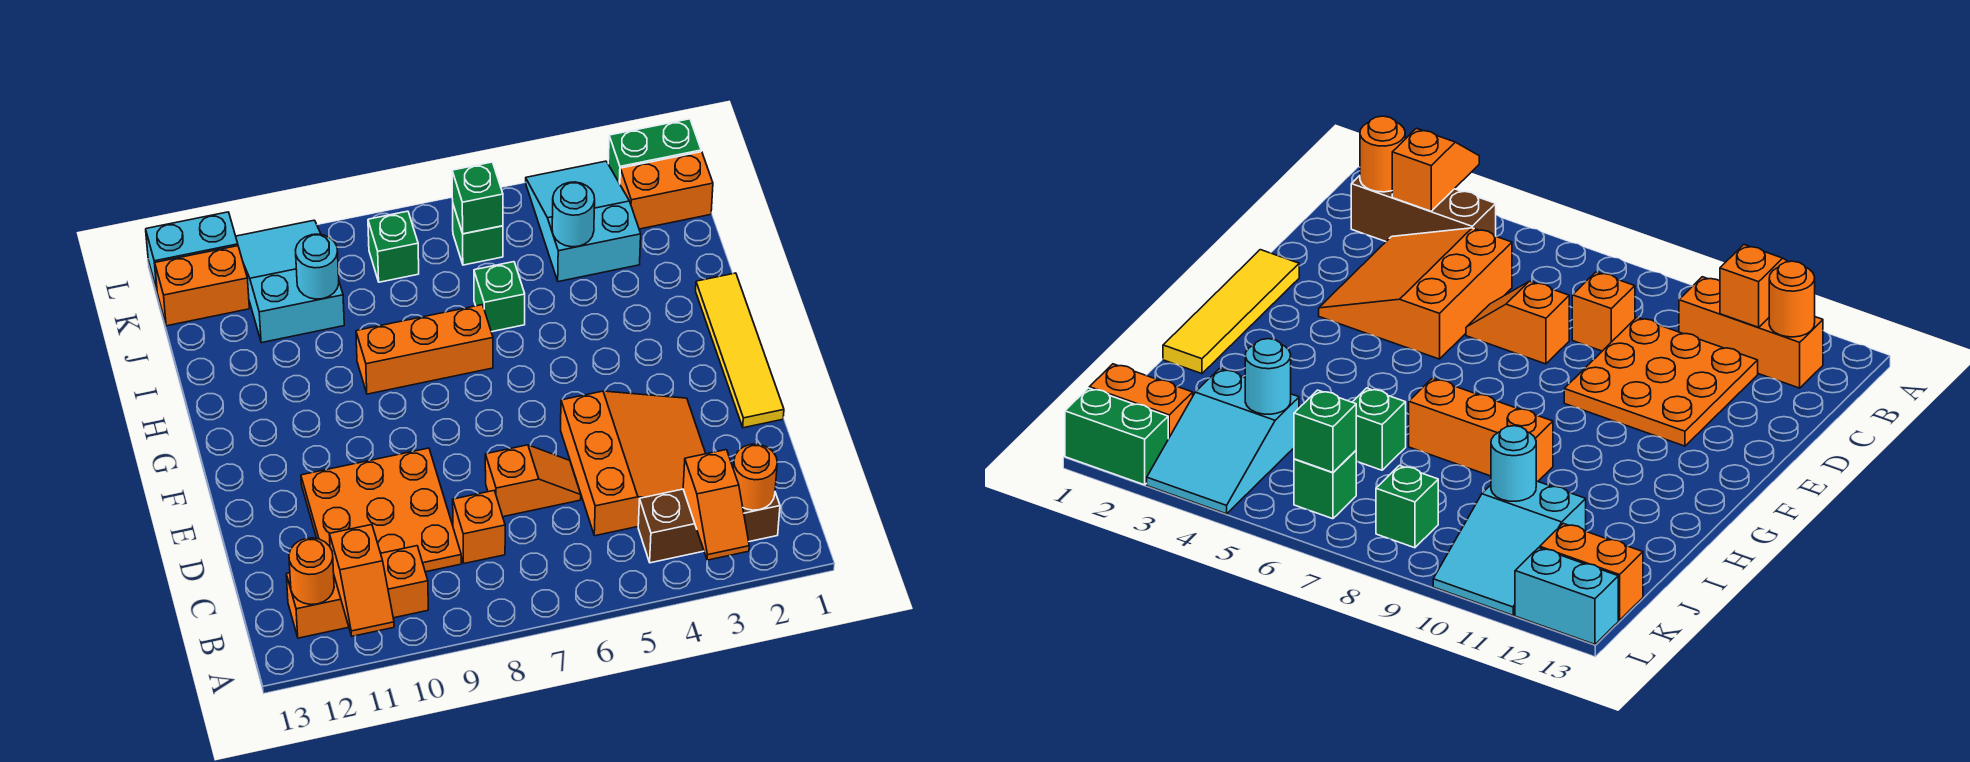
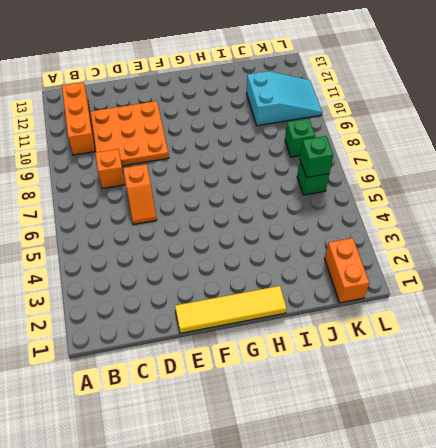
none -> brown 1x3 brick [638,489,780,563]
none -> orange 3x3 slope [561,391,706,536]
none -> orange 1x3 brick [356,305,493,394]

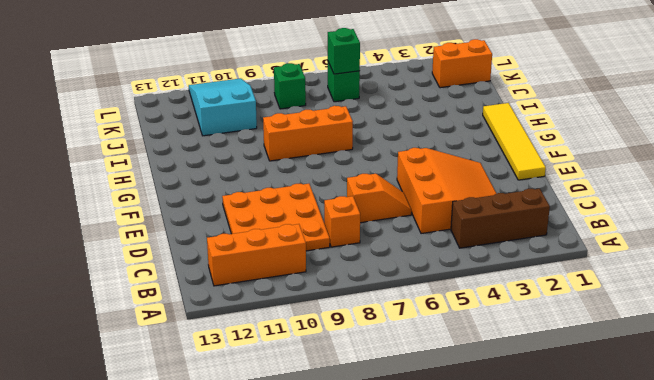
none -> green 1x1 brick [474,262,525,332]
none -> cyan 2x3 slope [526,161,641,282]
none -> orange 1x2 brick [155,246,249,326]

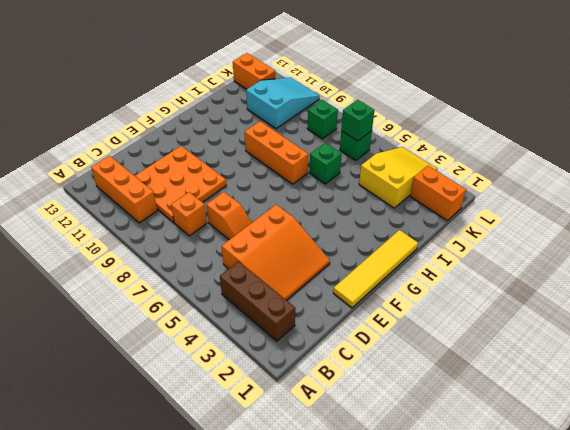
yellow 2x3 slope [359,147,437,208] -> cyan 2x3 slope [526,161,641,282]
none -> green 1x2 brick [608,119,701,184]
none -> cyan 1x2 brick [146,212,238,290]
none -> orange 1x2 slope [683,450,749,560]

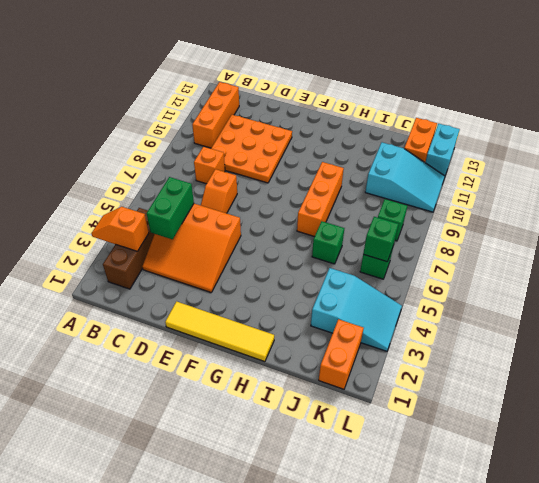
green 1x2 brick [147,177,194,239] -> green 1x2 brick moved to [608,119,701,184]
none -> orange 1x2 slope [329,525,394,636]
none -> orange 1x1 round brick [733,444,777,510]
none -> orange 1x1 round brick [289,538,334,605]

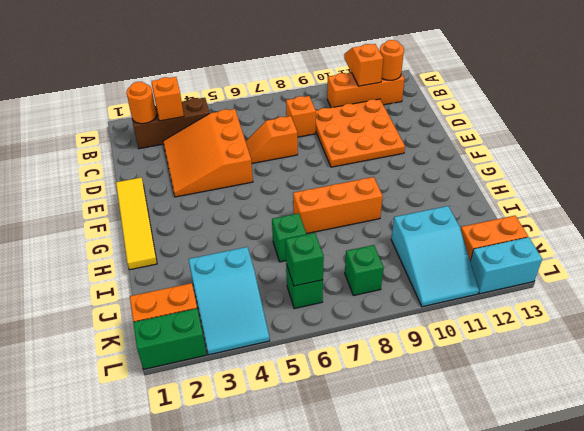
none -> cyan 1x1 round brick [552,182,595,247]
none -> cyan 1x1 round brick [295,234,339,299]

